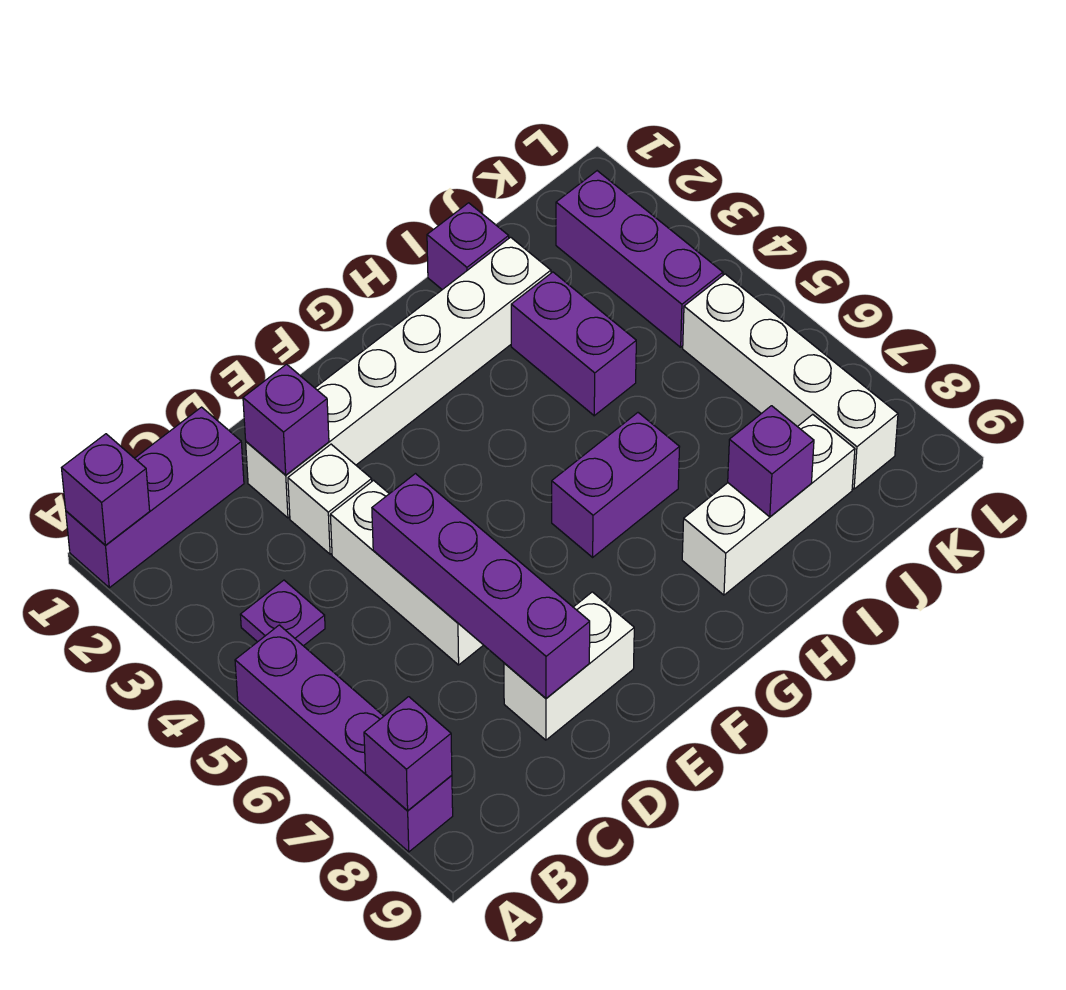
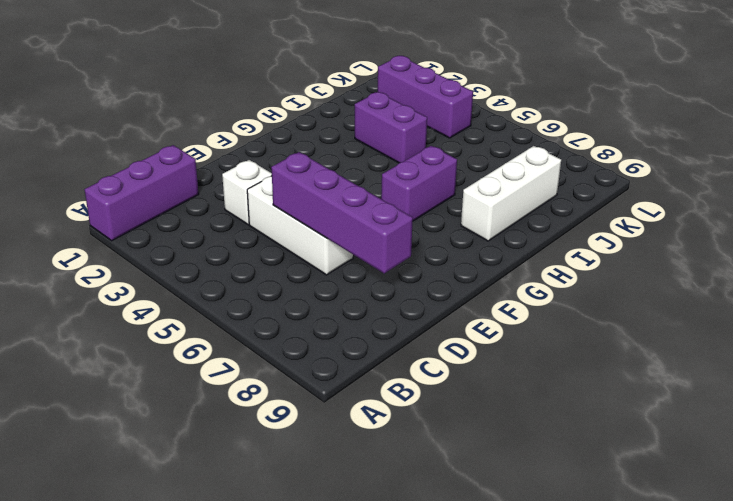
none -> purple 1x4 brick [235,625,453,852]
none -> purple 1x1 plate [240,580,325,646]
none -> white 1x6 brick [246,237,551,518]

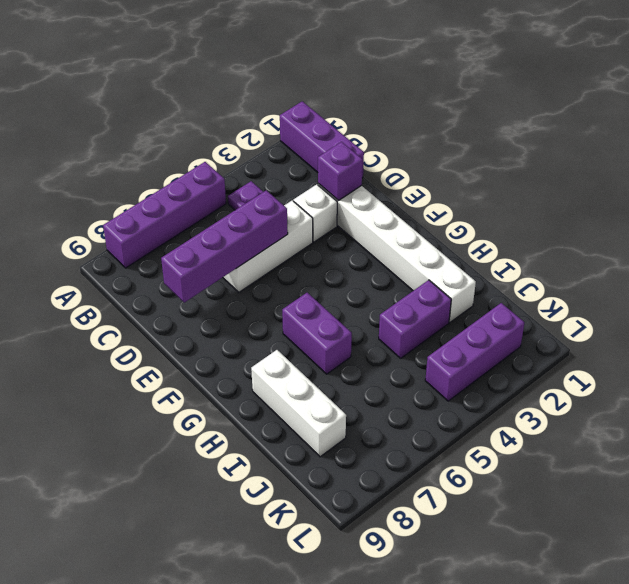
none -> white 1x2 brick [504,592,634,740]
none -> purple 1x1 brick [427,203,509,290]
none -> white 1x4 brick [683,274,898,489]

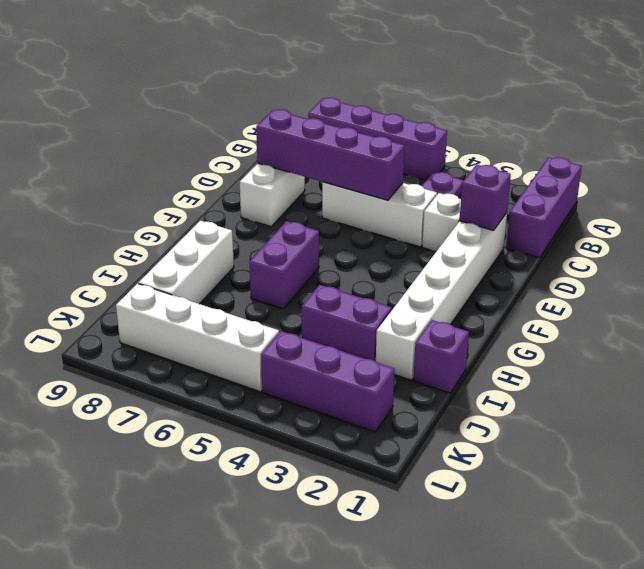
none -> purple 1x1 brick [62,434,150,545]
none -> purple 1x1 brick [364,697,452,811]
none -> purple 1x1 brick [728,406,814,517]

